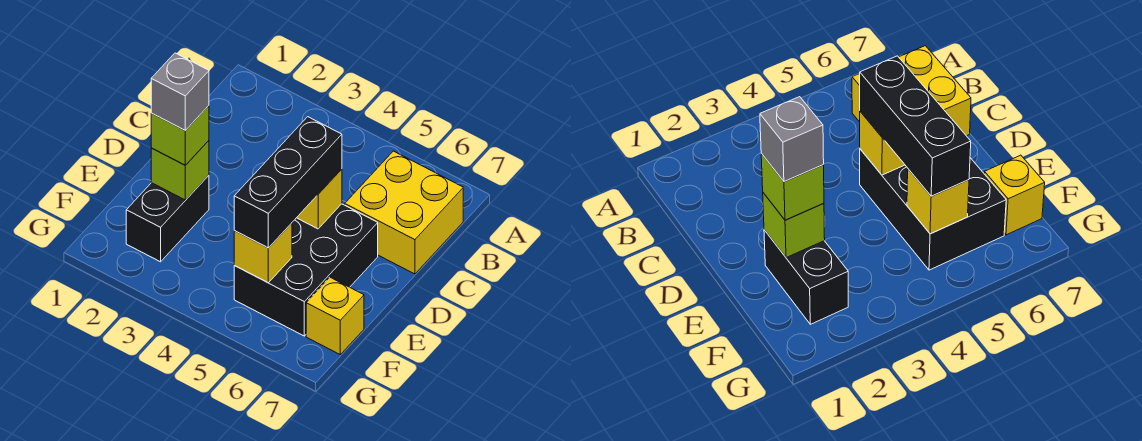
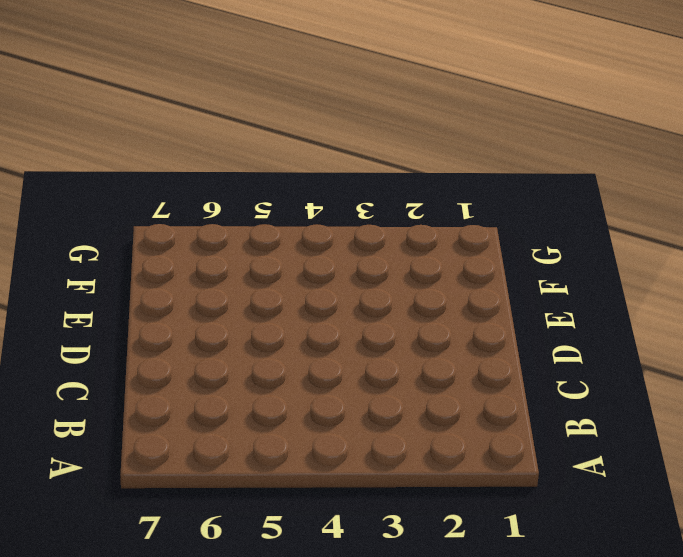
none -> yellow 2x2 brick [345,151,463,274]
none -> black 2x3 brick [234,204,378,336]

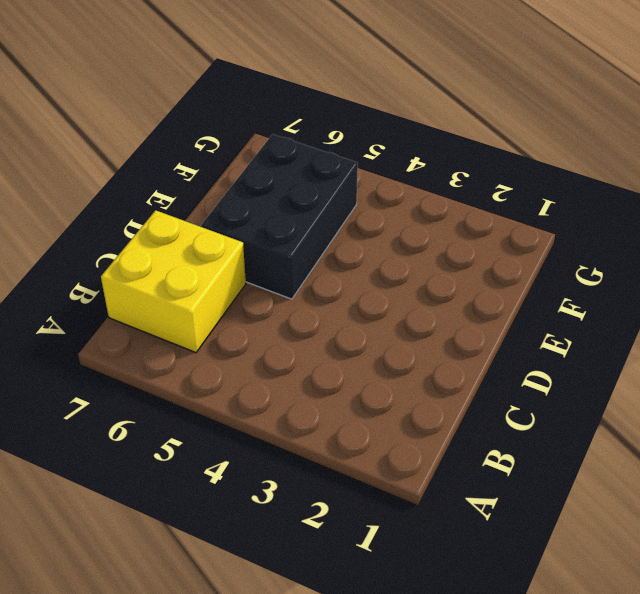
none -> black 1x2 brick [126,175,209,262]
none -> yellow 1x1 brick [306,277,364,354]

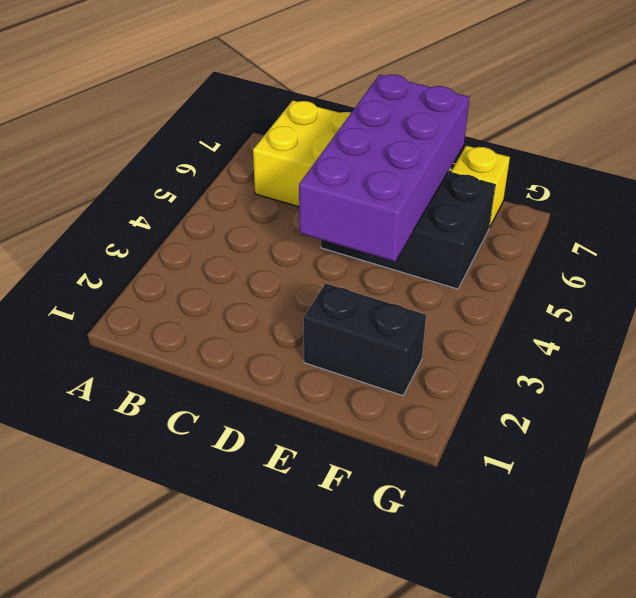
purple 2x4 brick [299,75,469,261] -> yellow 1x1 brick [297,169,342,229]
none -> lime 1x1 brick [151,141,209,200]
none -> yellow 1x1 brick [234,223,292,283]

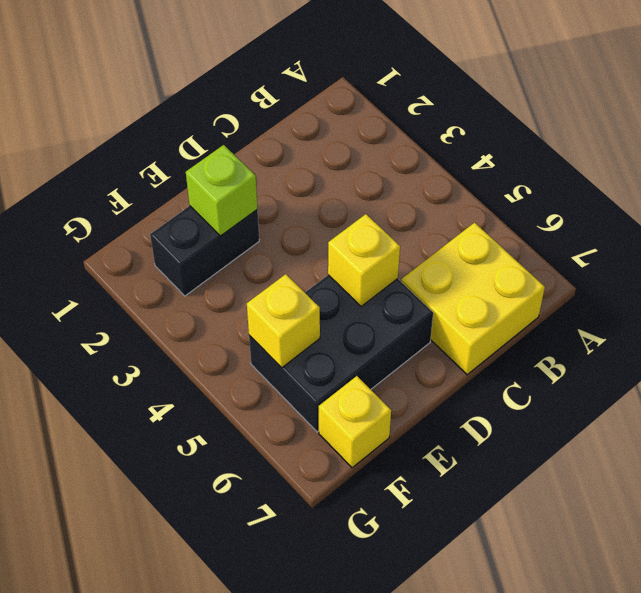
none -> black 1x3 brick [234,117,342,248]
none -> lime 1x1 brick [151,106,209,165]

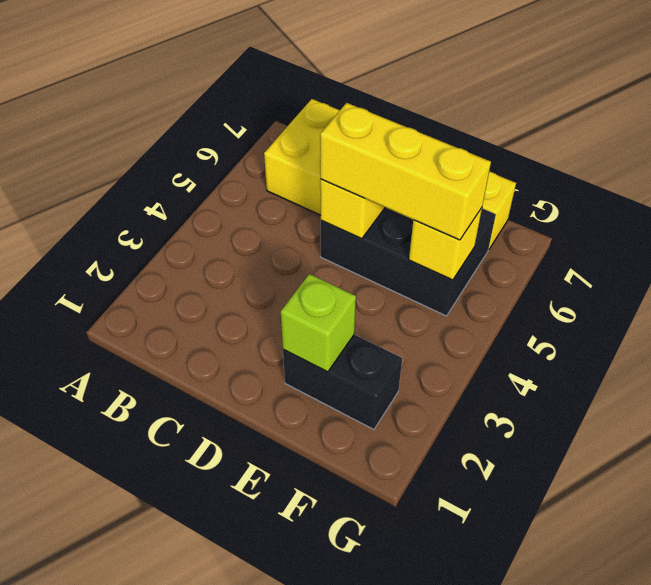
yellow 1x3 brick [320,103,491,240] -> black 1x3 brick [234,117,342,248]
none -> lime 1x1 brick [151,106,209,165]
none -> grey 1x1 brick [151,53,209,131]

